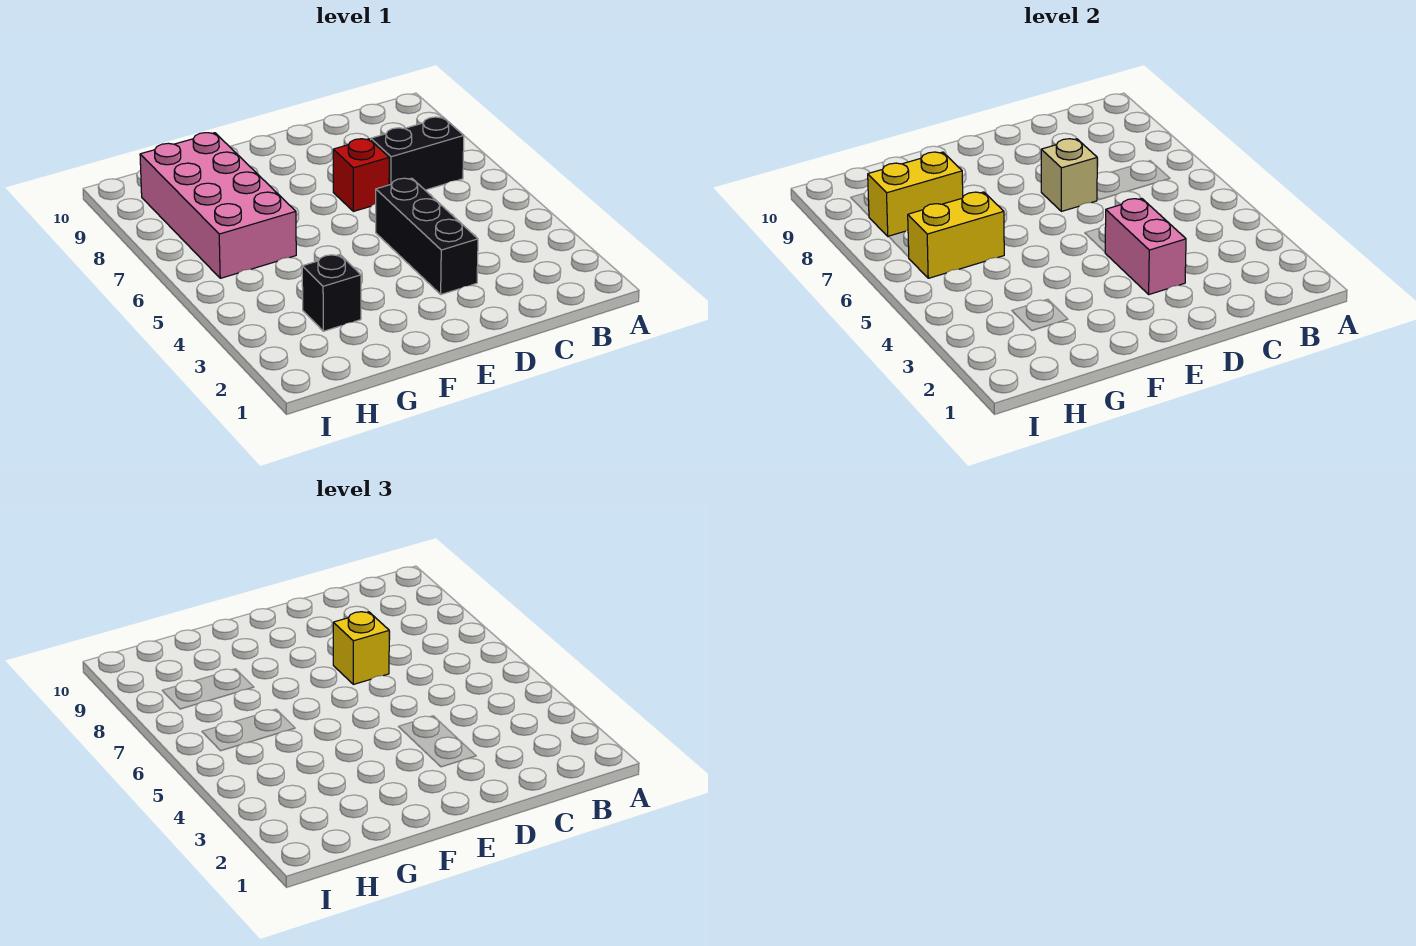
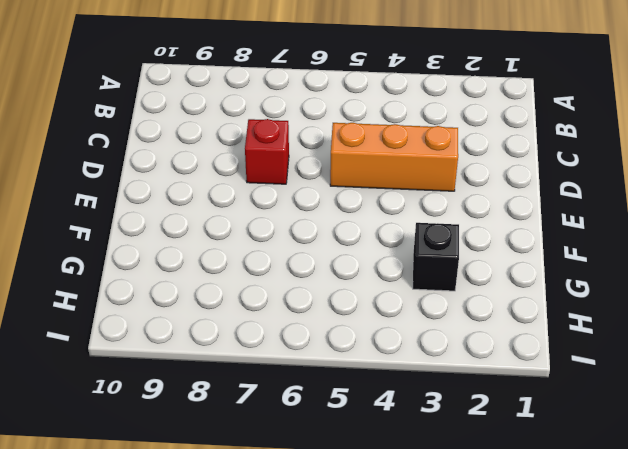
orange 1x3 brick [330,123,458,191] -> black 1x3 brick [376,178,478,294]
none -> black 1x2 brick [371,117,464,190]
none -> pink 2x4 brick [140,133,296,278]

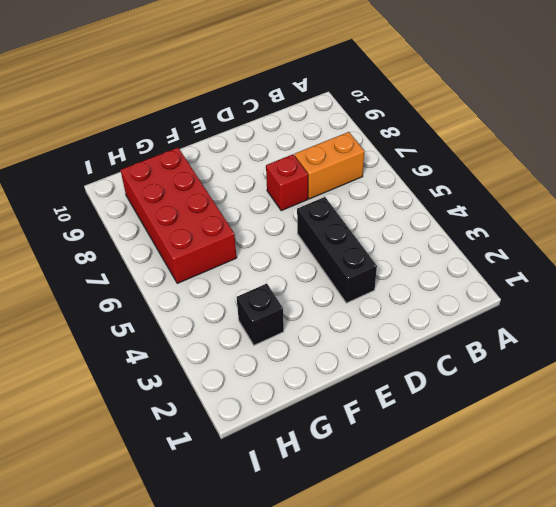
orange 1x2 brick [295,132,364,199] -> black 1x2 brick [371,117,464,190]
red 2x4 brick [121,148,237,283] -> pink 2x4 brick [140,133,296,278]
none -> pink 1x2 brick [1105,199,1186,294]
none -> tan 1x1 brick [1041,139,1097,211]

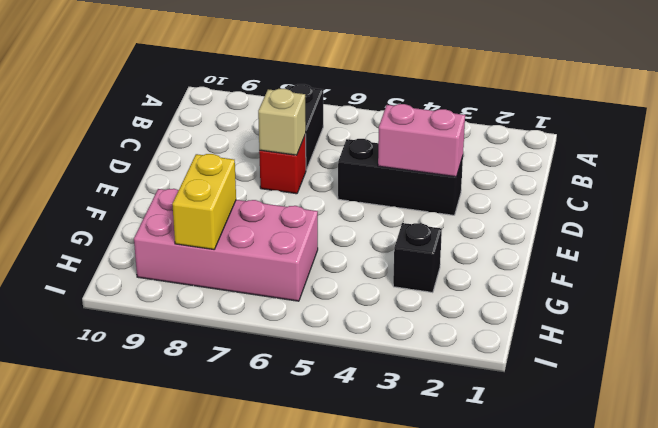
none -> yellow 1x2 brick [908,192,1004,278]
none -> yellow 1x1 brick [333,612,389,684]

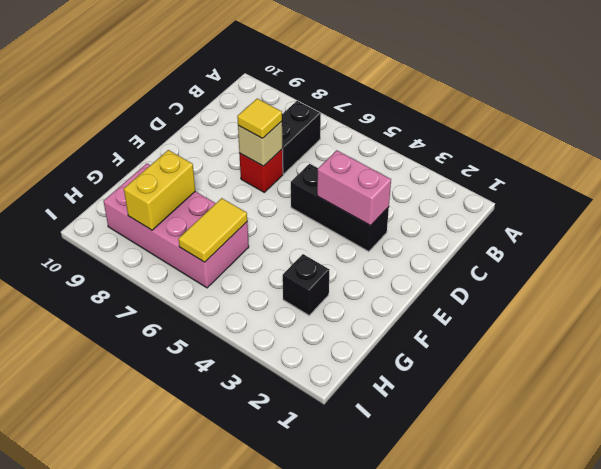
yellow 1x1 tile [237,99,282,138] -> yellow 1x1 brick [333,612,389,684]
yellow 1x2 tile [179,198,247,262] -> yellow 1x2 brick [908,192,1004,278]

